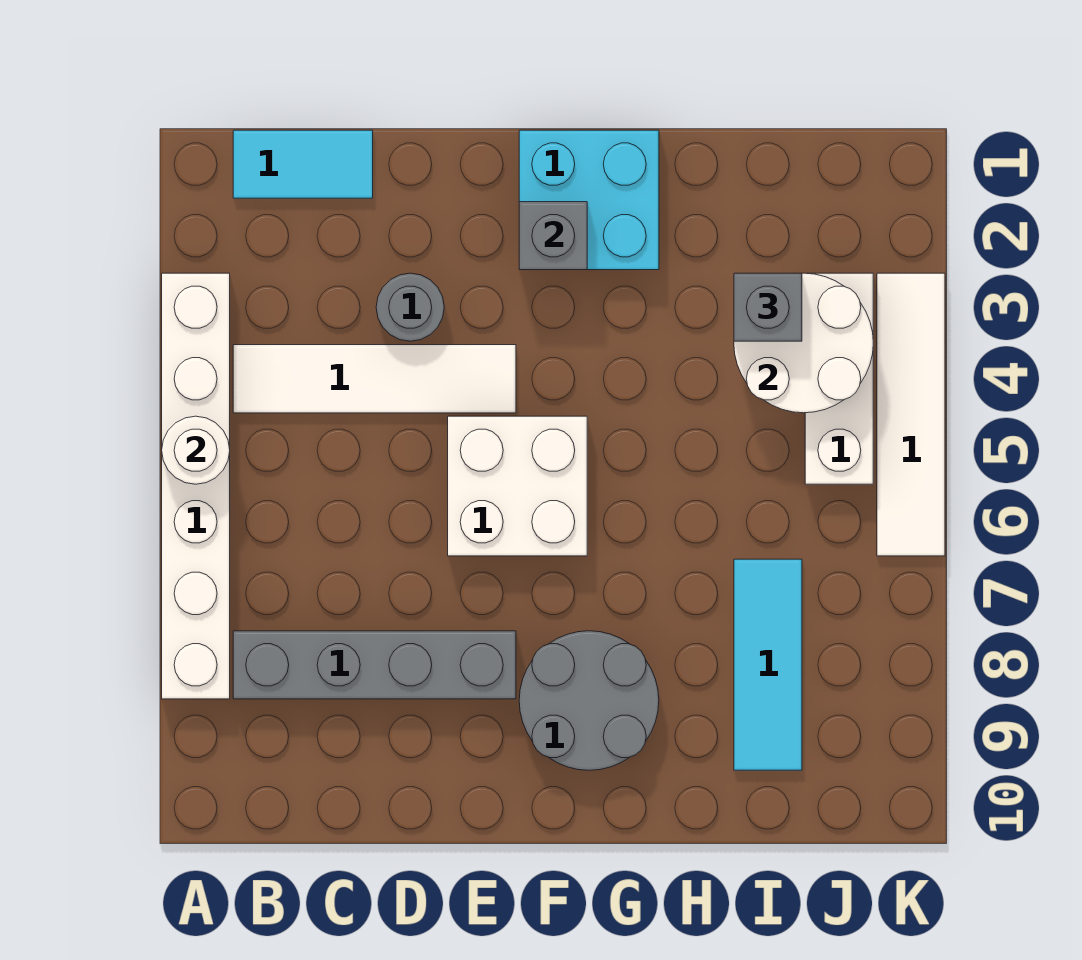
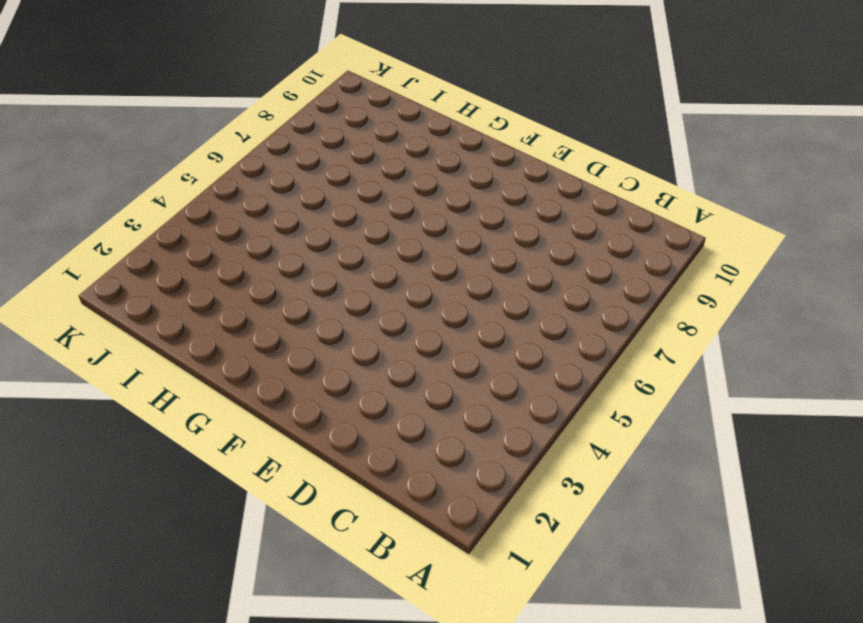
none -> white 1x6 brick [162,273,230,699]
none -> cyan 1x2 tile [233,130,373,198]
none -> white 1x4 tile [233,345,516,413]

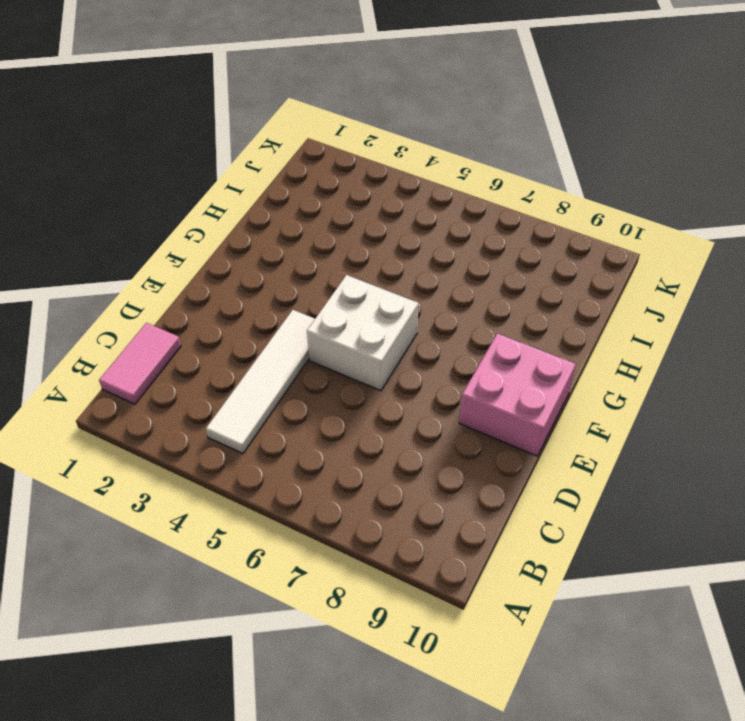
pink 1x2 tile [99,323,181,404] -> cyan 1x2 tile [233,130,373,198]
pink 2x2 brick [459,333,576,456] -> grey 2x2 round brick [519,631,659,770]
none -> white 1x6 brick [162,273,230,699]
none -> grey 1x4 brick [233,631,516,699]
none -> grey 1x1 round brick [376,273,444,341]

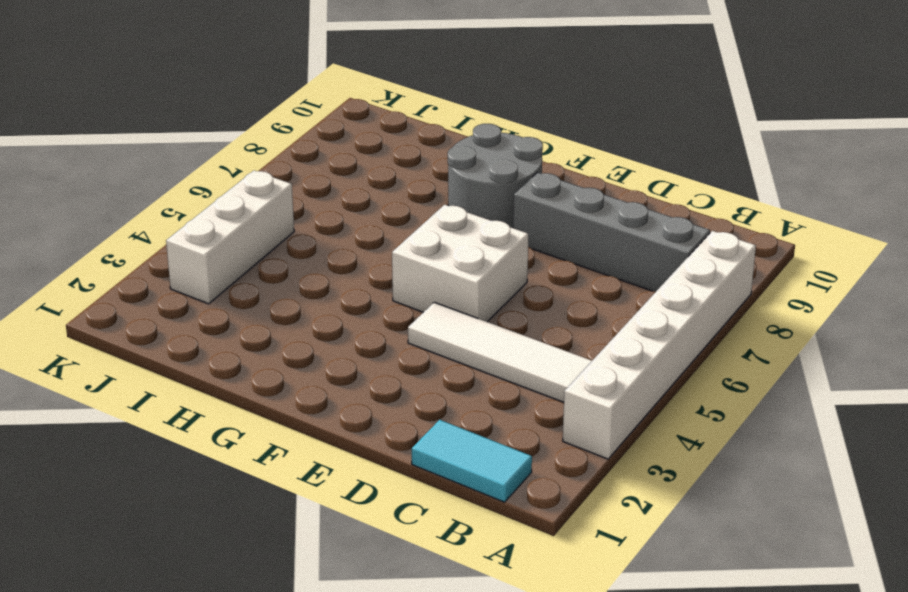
none -> grey 1x1 round brick [376,273,444,341]
none -> cyan 2x2 brick [519,130,659,270]
none -> cyan 1x3 tile [734,559,802,770]

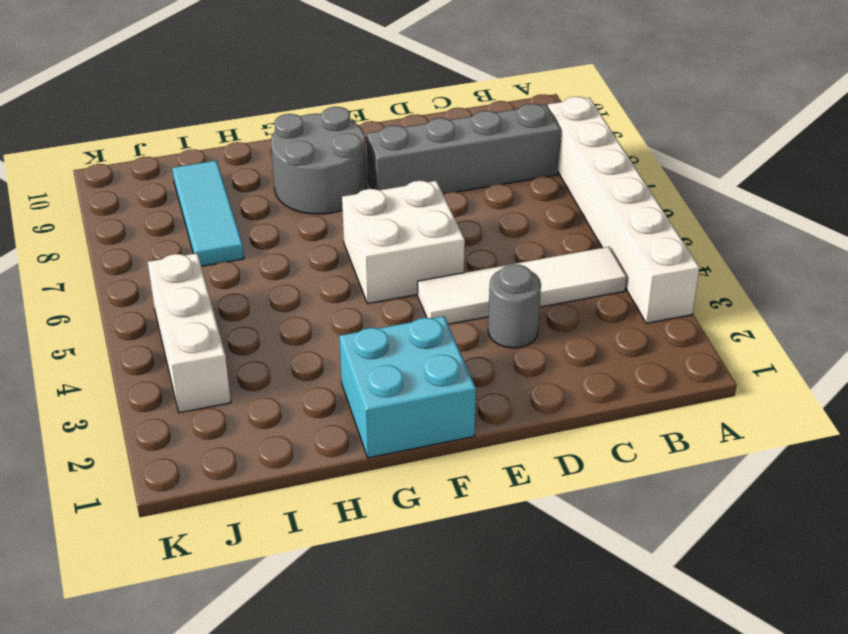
none -> cyan 1x2 tile [233,130,373,198]
none -> white 1x4 tile [877,273,945,556]
none -> white 1x1 round brick [162,416,230,484]

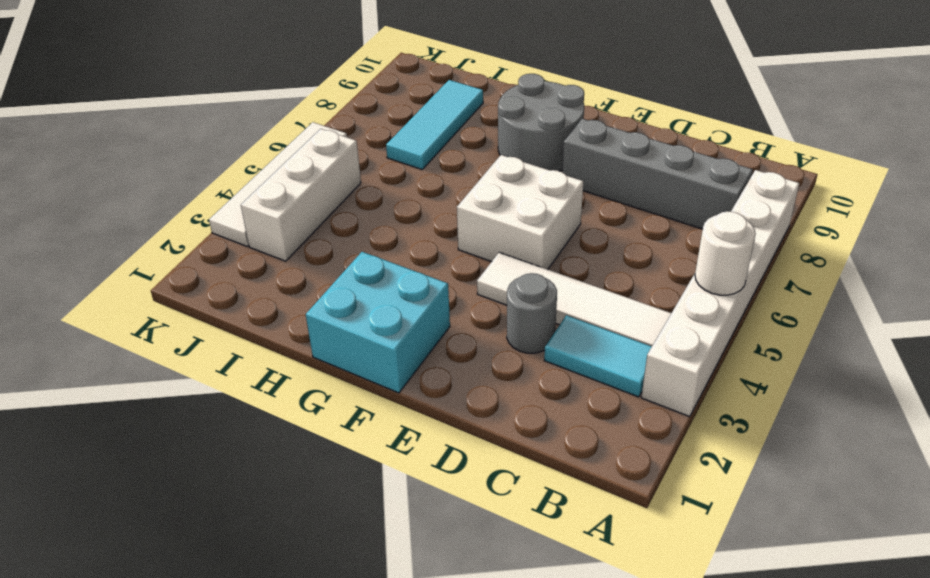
cyan 1x2 tile [544,315,652,397] -> cyan 1x2 tile moved to [233,130,373,198]
none -> grey 1x1 brick [519,202,587,270]
none -> white 2x2 round brick [734,273,873,413]
none -> grey 1x1 brick [734,273,802,341]

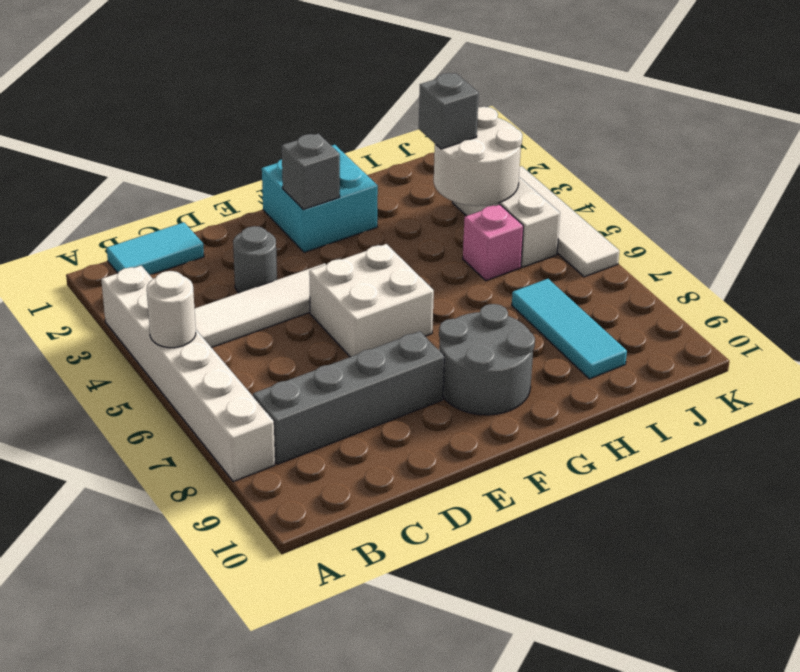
pink 1x1 brick [463,204,523,281] -> none

